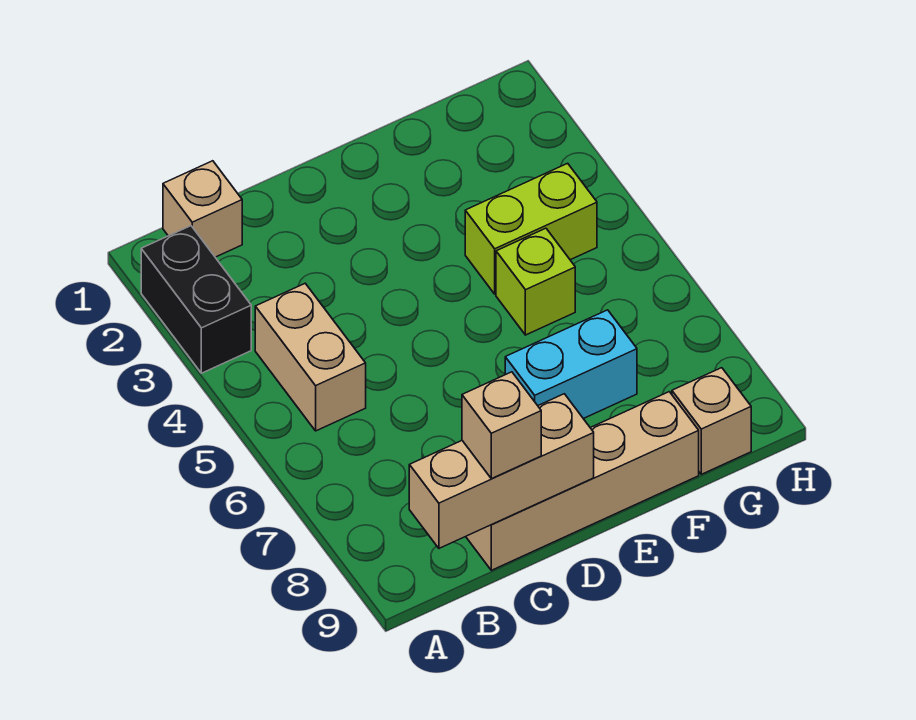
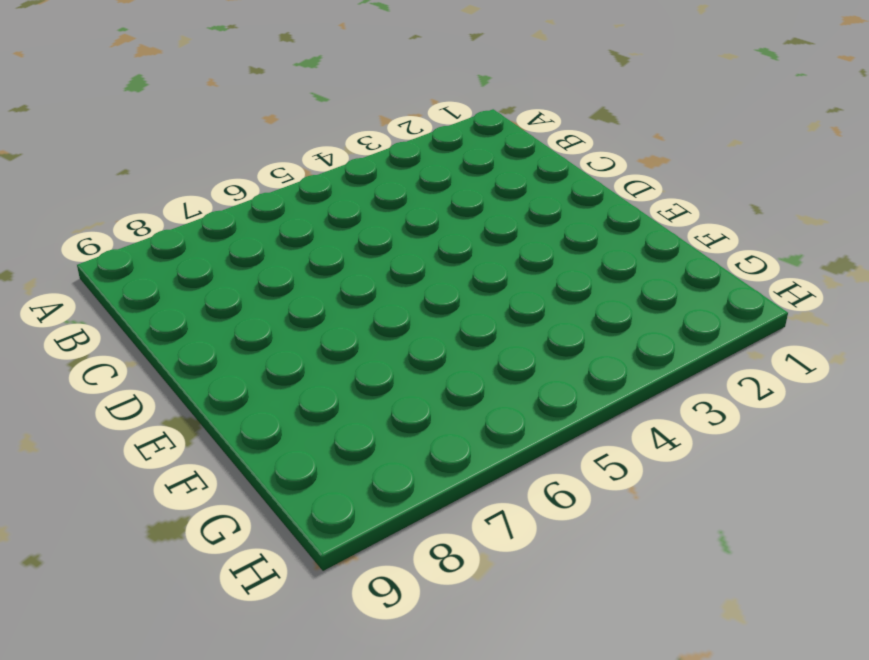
none -> black 1x2 brick [141,226,251,373]
none -> tan 1x1 brick [163,161,242,257]

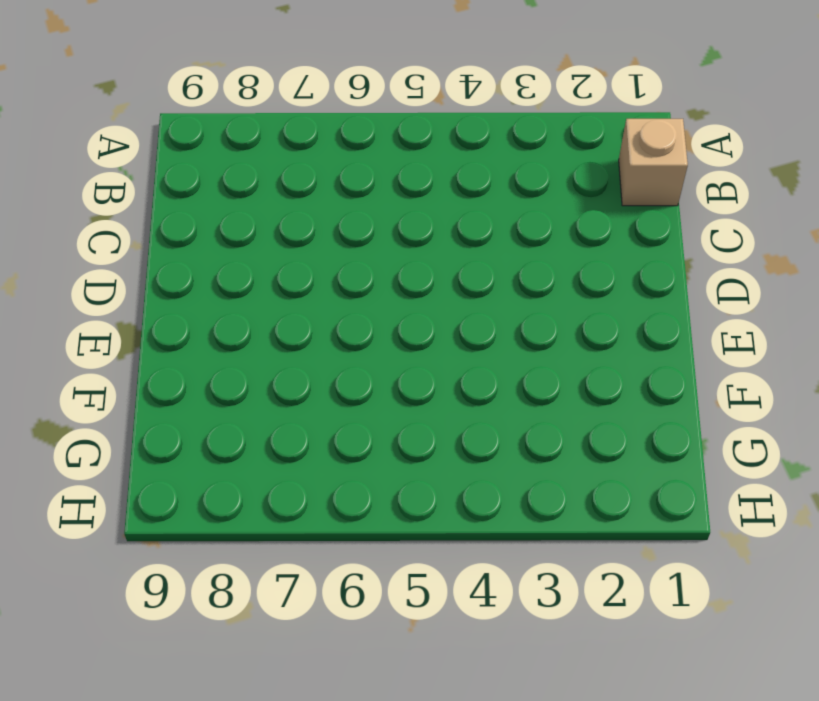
none -> black 1x2 brick [141,226,251,373]
none -> tan 1x2 brick [255,284,366,431]

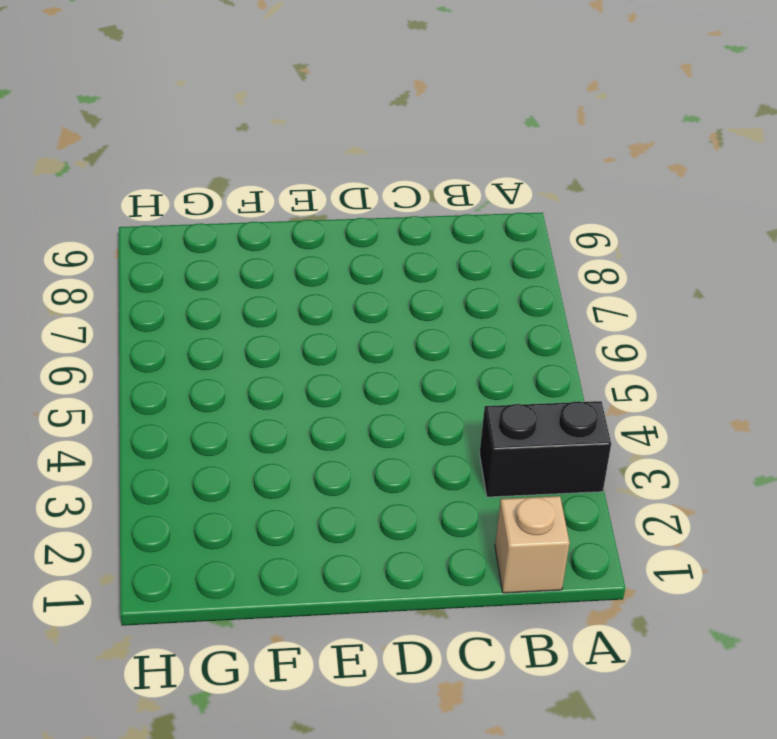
black 1x2 brick [480,401,611,497] -> black 1x2 brick turned to [141,226,251,373]
none -> tan 1x2 brick [255,284,366,431]
none -> tan 1x4 brick [466,392,699,570]

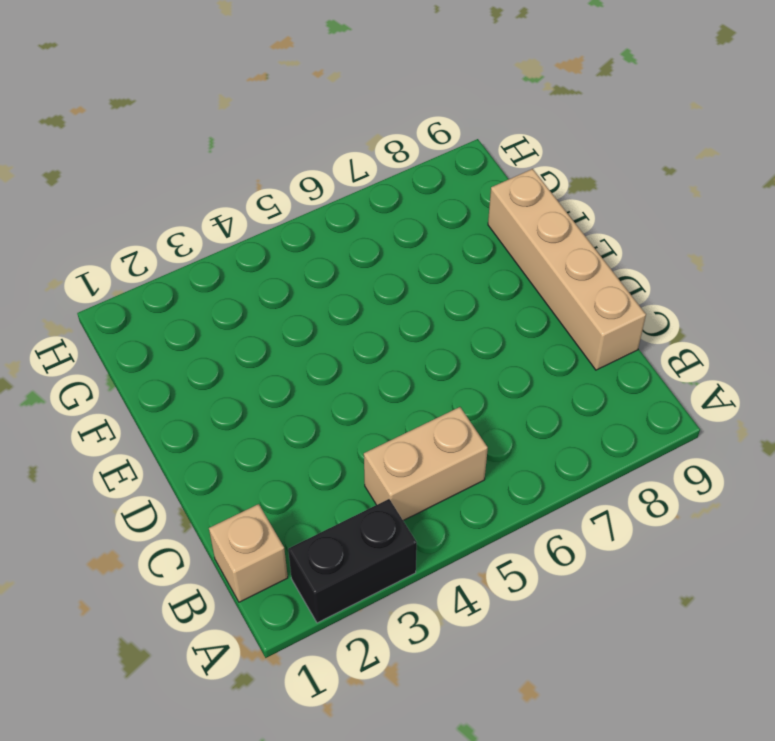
none -> cyan 1x2 brick [505,310,637,419]
none -> lime 1x2 brick [465,163,597,294]

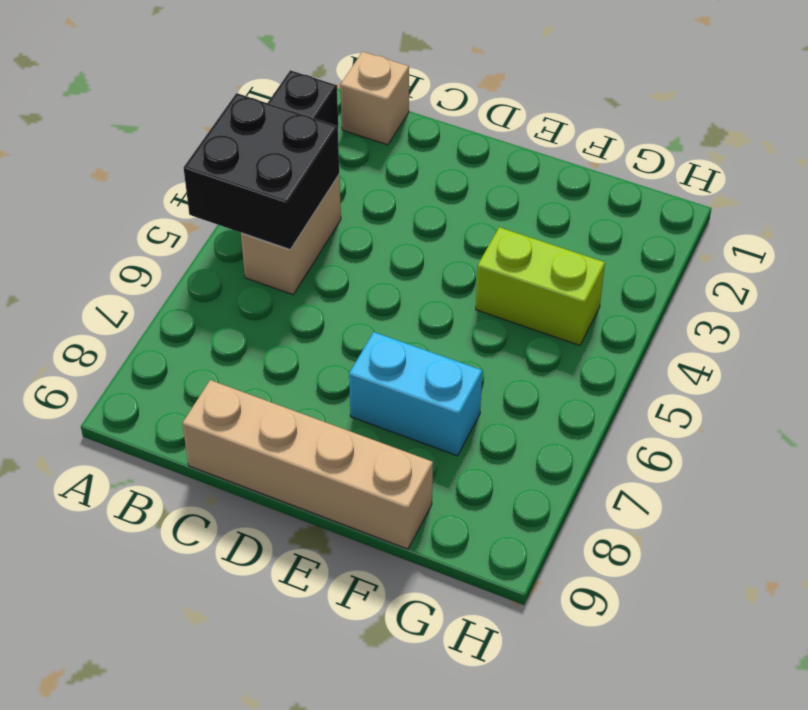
black 2x2 brick [184,93,339,249] -> none
none -> lime 1x1 brick [496,228,575,335]
none -> tan 1x1 brick [672,368,751,474]

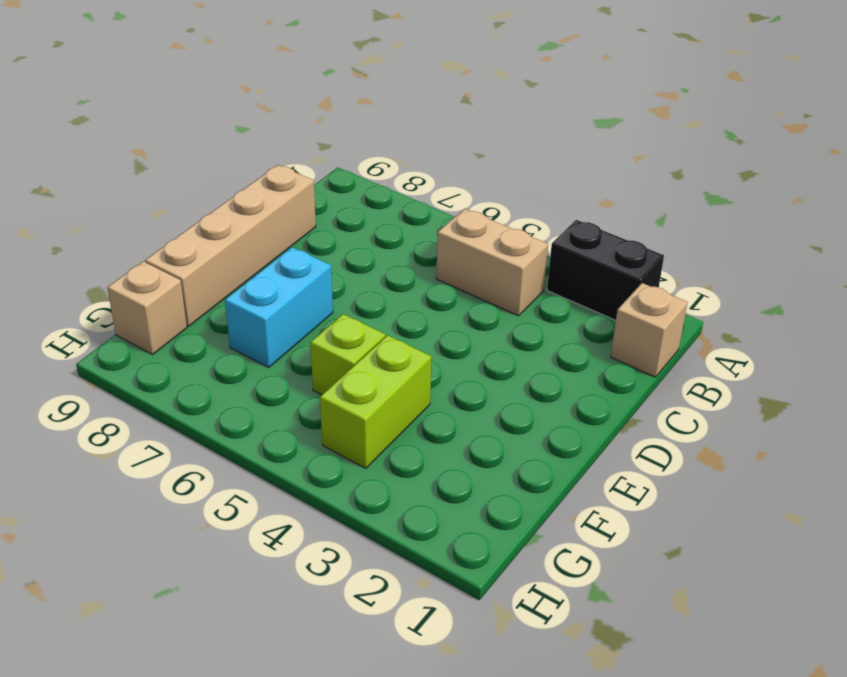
none -> tan 1x3 brick [409,394,594,548]
none -> tan 1x1 brick [462,372,541,479]

